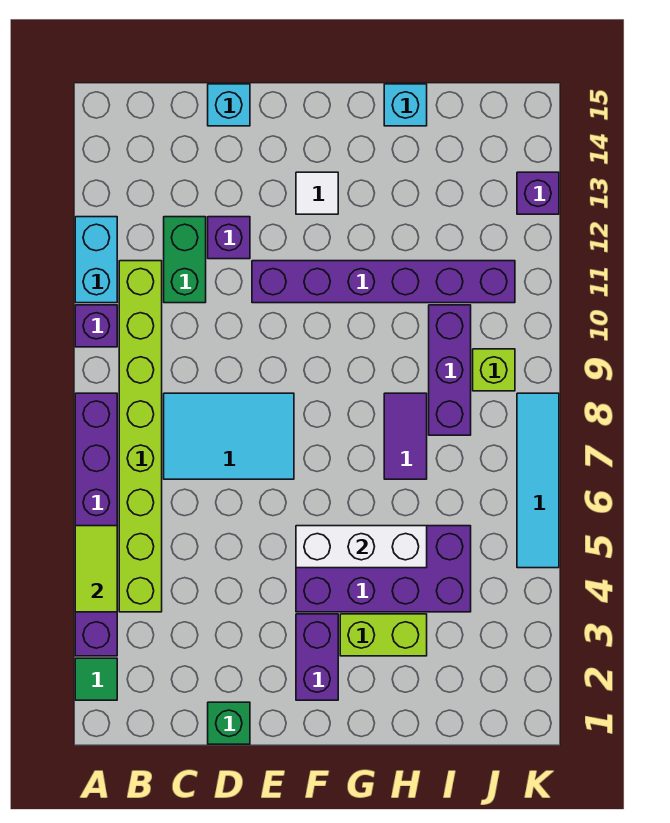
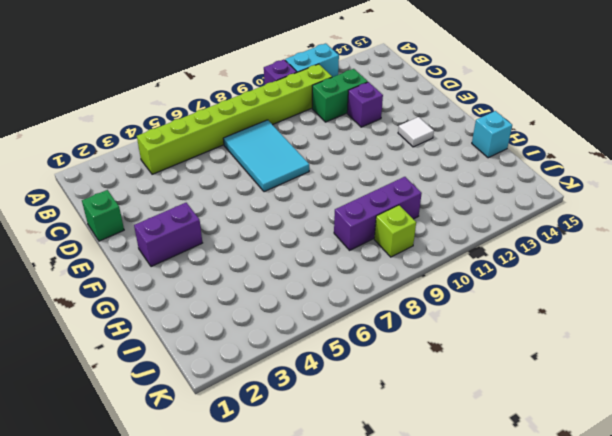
none -> green 1x1 tile [75,658,117,700]
none -> purple 1x6 brick [75,393,117,656]
none -> cyan 1x1 brick [208,84,250,126]

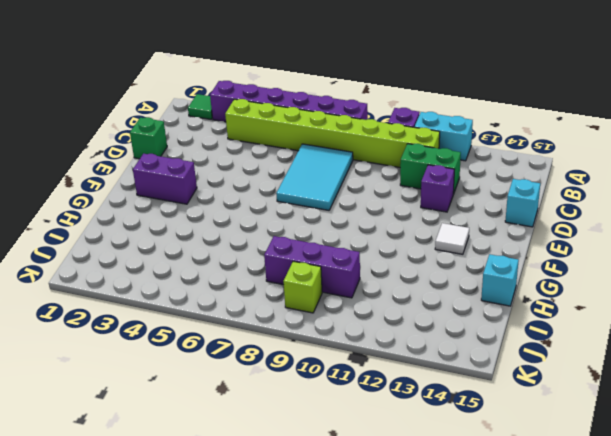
none -> purple 1x6 brick [252,261,515,303]
none -> purple 2x4 brick [296,526,471,612]
none -> lime 1x2 brick [340,614,427,656]

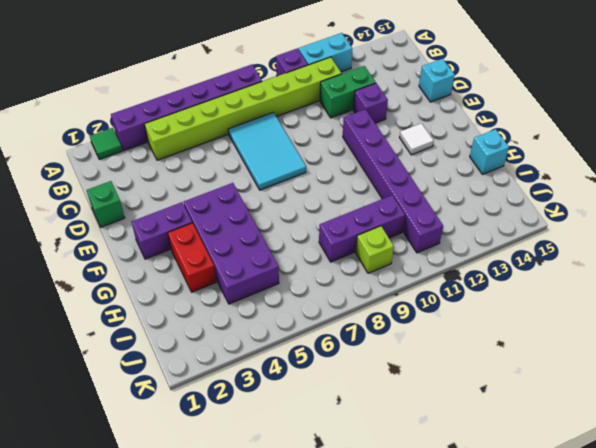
red 1x2 brick [168,223,216,292] -> lime 1x2 brick [340,614,427,656]
none -> purple 1x2 tile [384,393,427,479]
none -> cyan 1x4 tile [517,393,559,568]
none -> purple 1x1 brick [517,172,559,214]

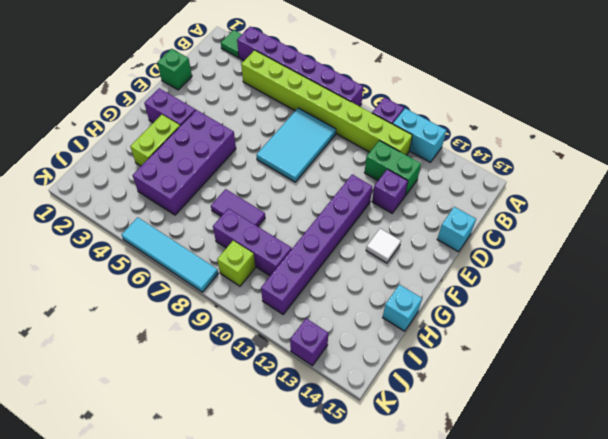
none -> lime 1x2 tile [75,526,117,612]
none -> white 1x3 brick [296,526,427,568]

